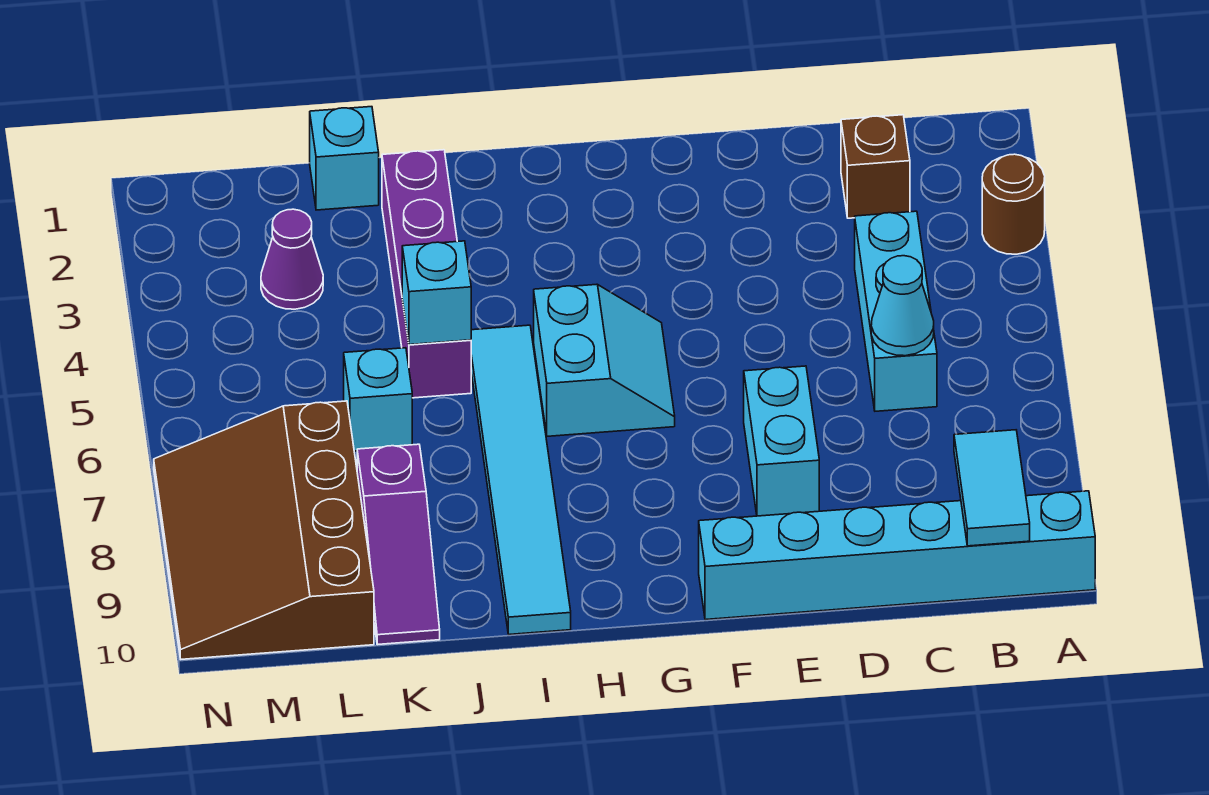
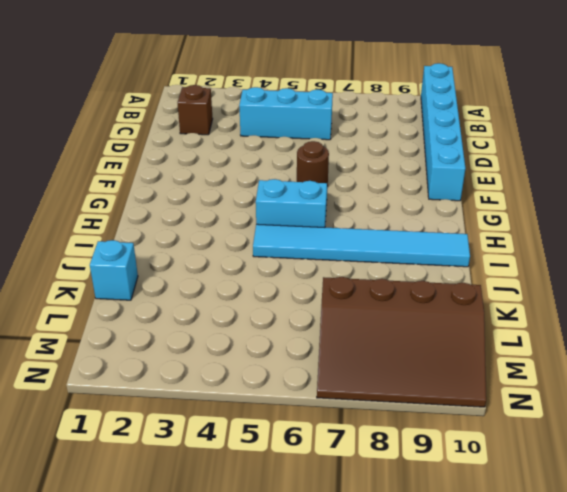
brown 1x1 round brick [297,141,329,186] -> brown 1x1 round brick moved to [982,154,1045,254]
none -> cyan 1x2 brick [744,366,819,516]
none -> purple 1x4 brick [382,150,471,398]
none -> cyan 1x1 brick [344,348,412,451]

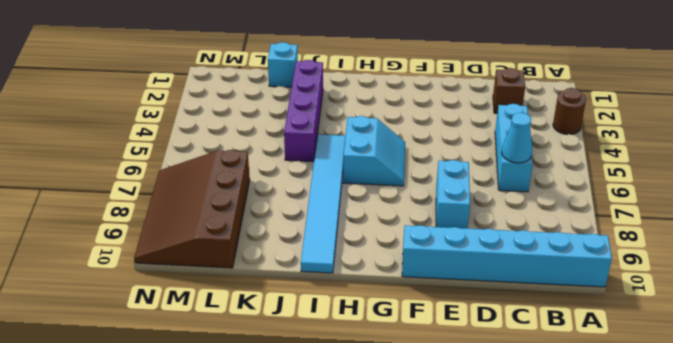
none -> cyan 1x1 brick [344,348,412,451]
none -> purple 1x3 slope [357,444,440,645]
none -> purple 1x1 cone [261,209,323,309]

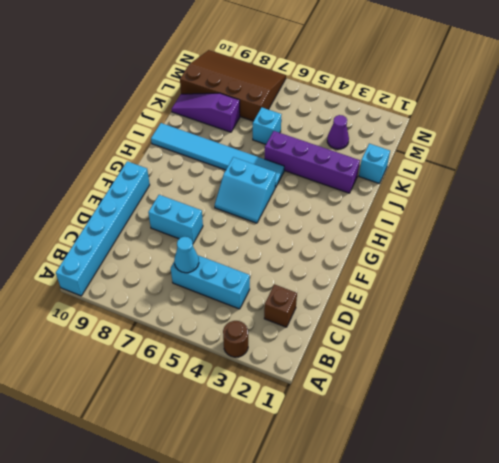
none -> cyan 1x2 tile [954,430,1030,546]
none -> cyan 1x1 brick [402,241,471,345]

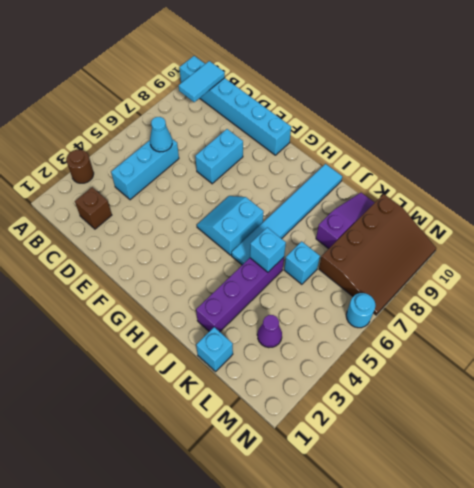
cyan 1x1 round brick [346,293,376,328] -> none

